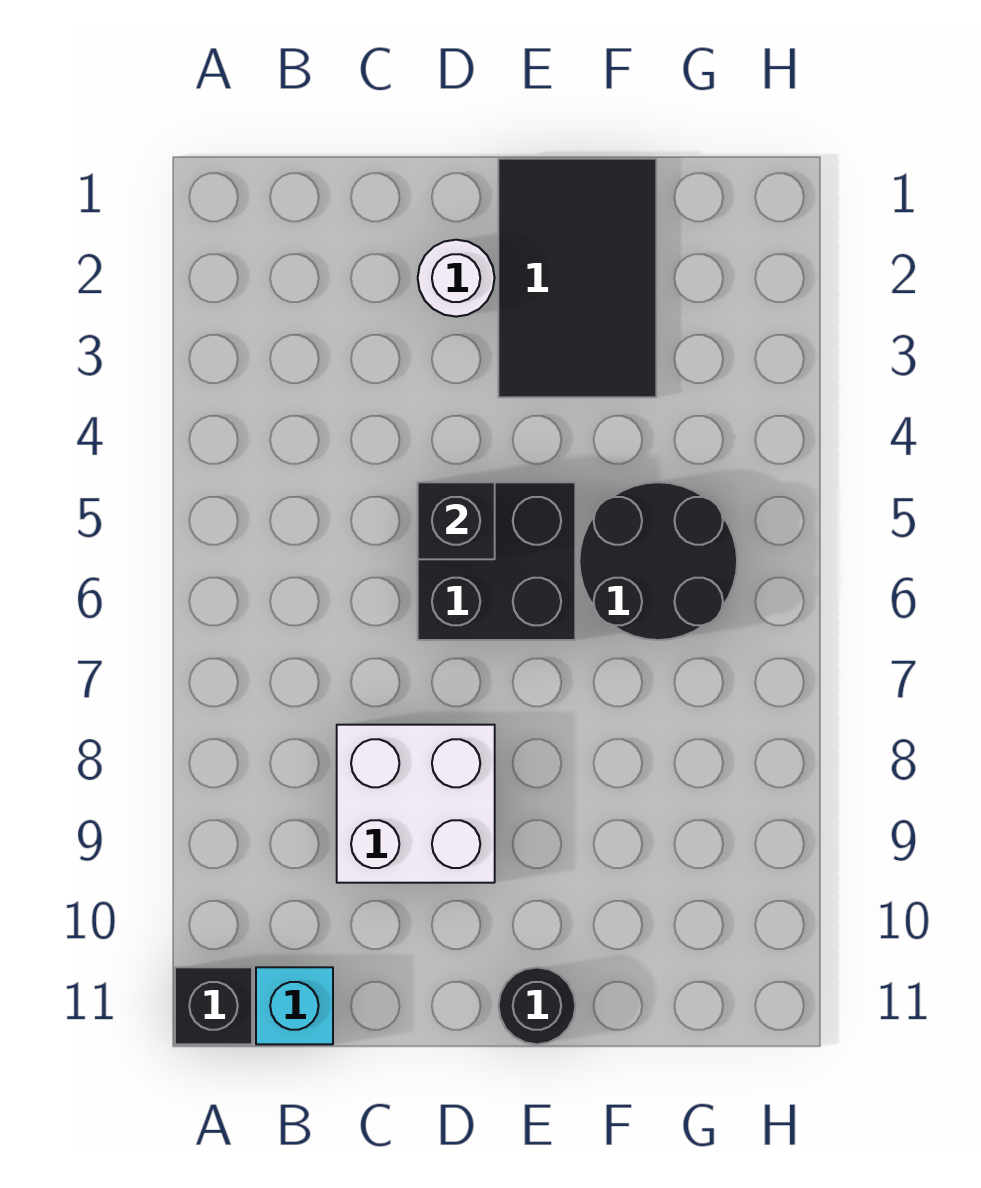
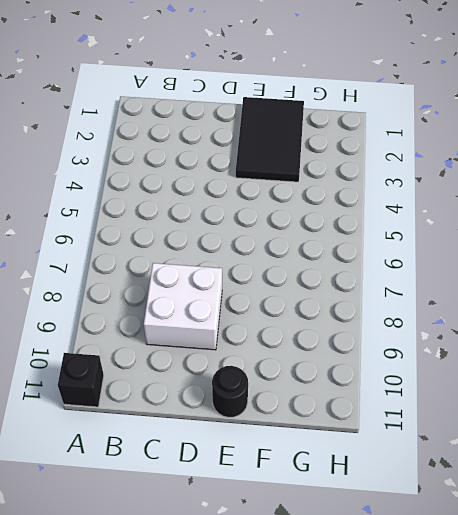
none -> cyan 1x1 brick [256,967,333,1044]
none -> white 1x1 round brick [418,240,495,317]

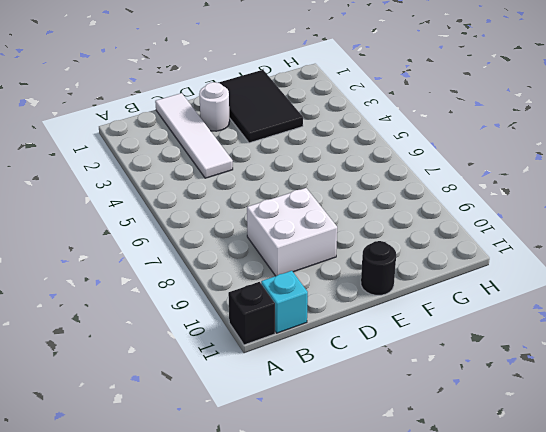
white 1x4 tile [155,93,233,178] -> none
none -> black 2x2 brick [418,482,575,640]
none -> black 2x2 round brick [579,482,737,640]

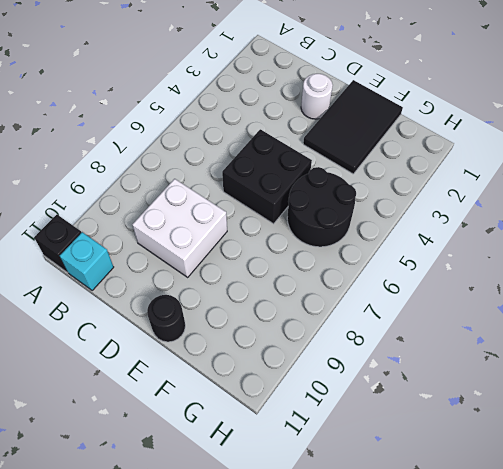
none -> black 1x1 brick [418,482,495,559]

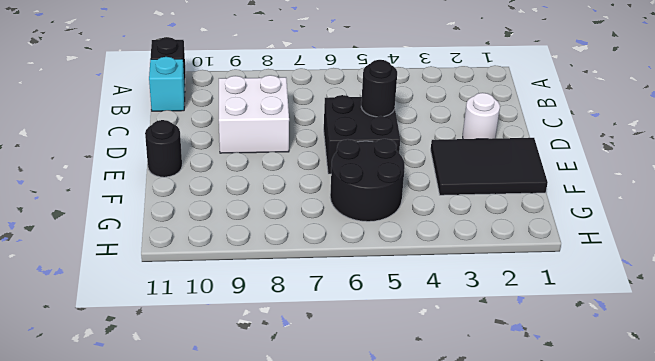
black 1x1 round brick [361,60,397,117] -> black 1x1 brick [418,482,495,559]

